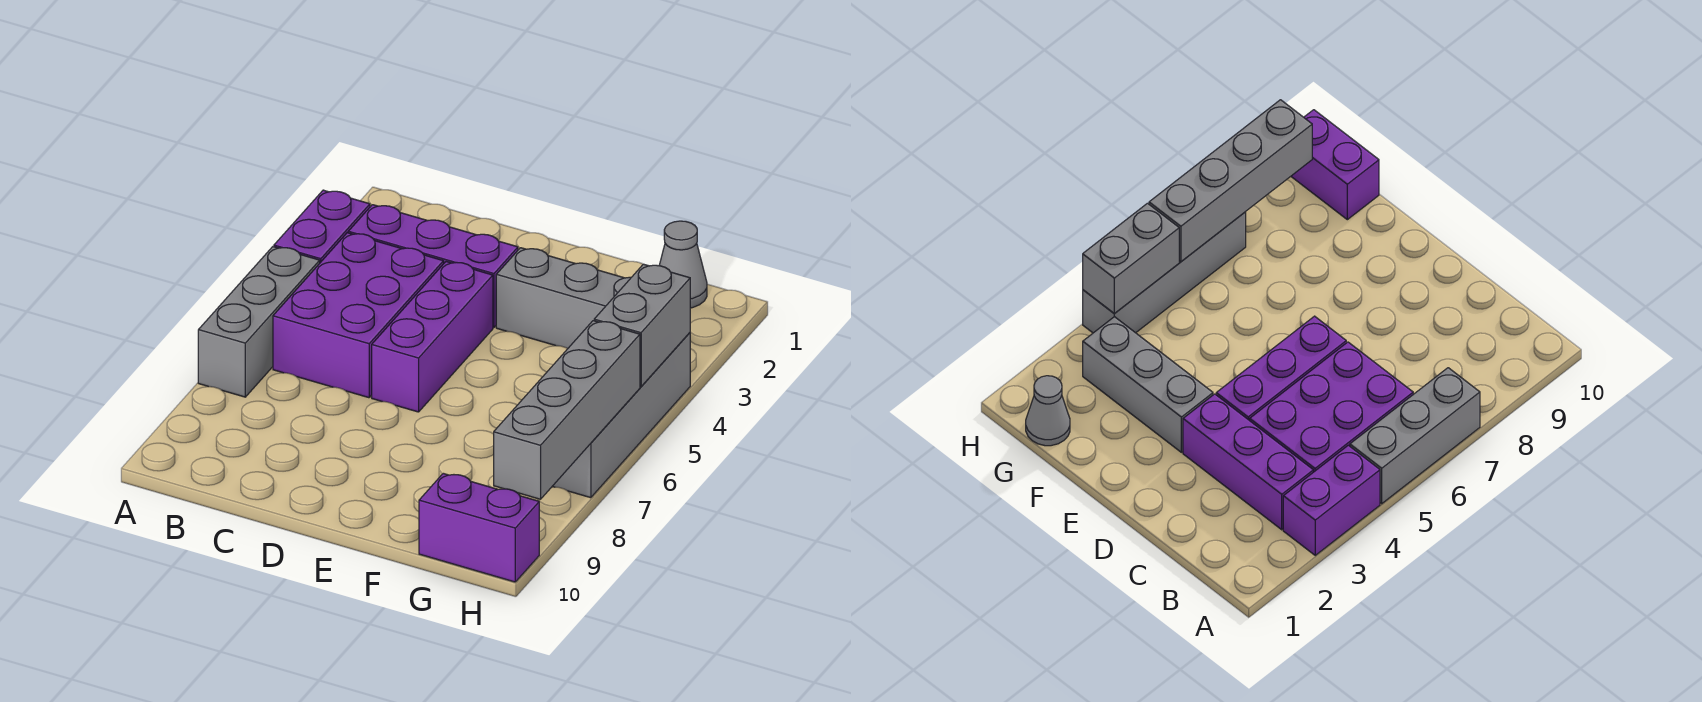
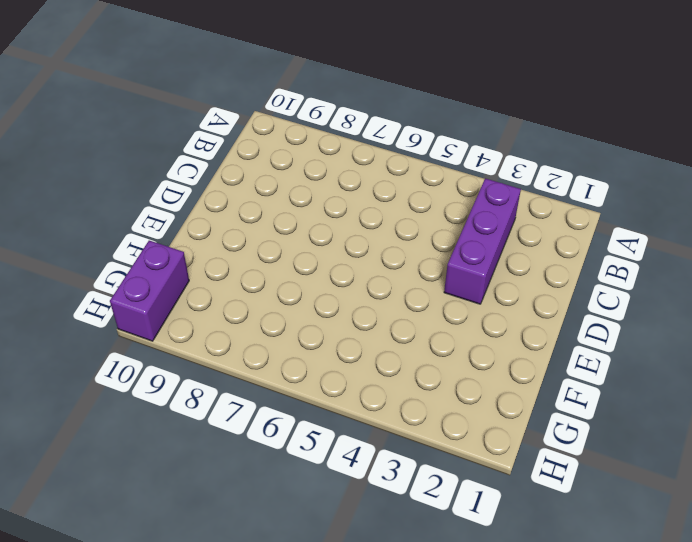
none -> purple 1x2 brick [274,190,370,263]
none -> grey 1x3 brick [198,247,320,397]

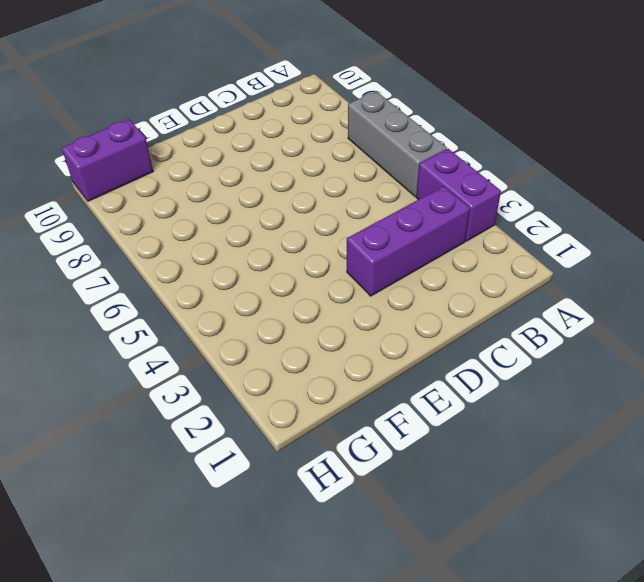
none -> purple 2x3 brick [273,233,444,398]
none -> purple 1x3 brick [372,262,493,412]

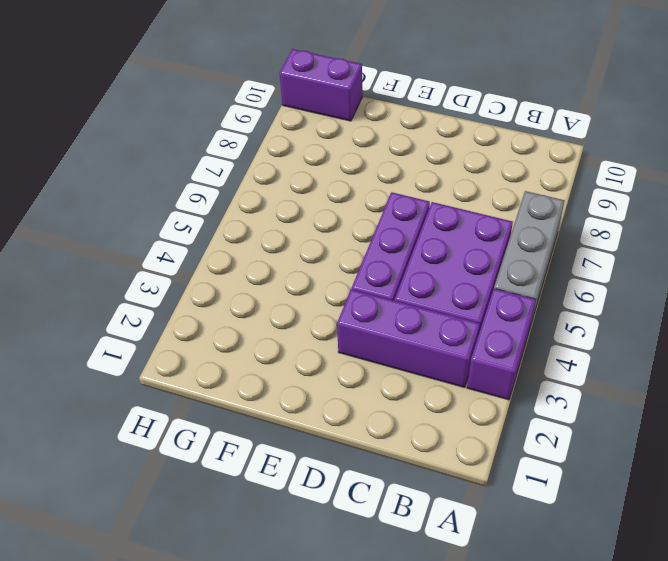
none -> grey 1x3 brick [496,248,631,348]
none -> grey 1x1 cone [659,221,707,308]

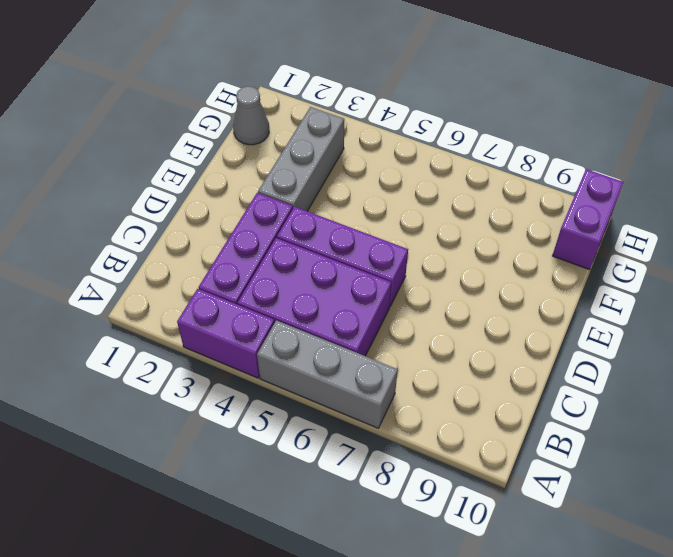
none -> grey 1x4 brick [552,333,690,498]
none -> grey 1x2 brick [594,264,690,387]

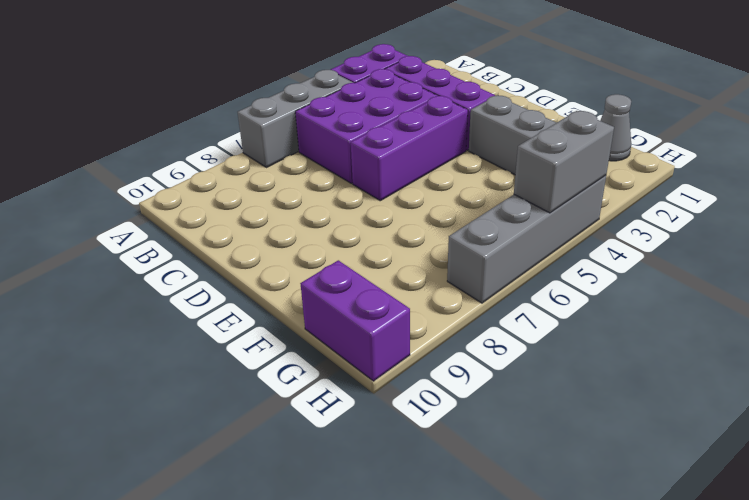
none -> grey 1x4 brick [494,321,640,499]

